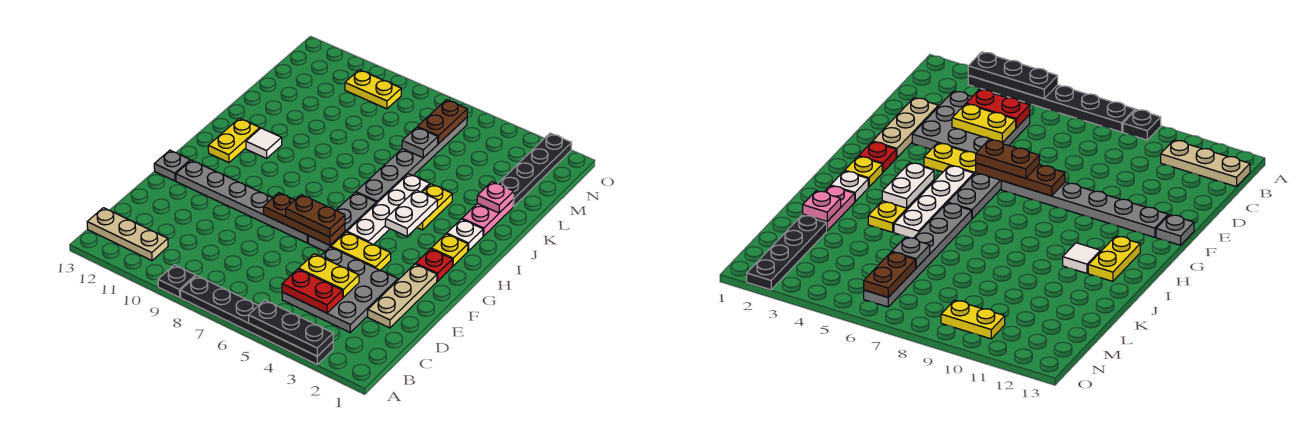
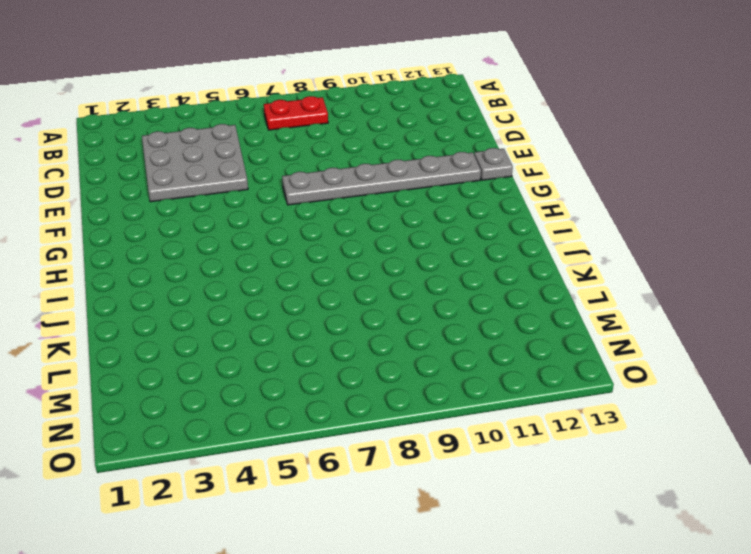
red 1x2 plate [264,96,328,130] -> red 1x2 plate moved to [282,269,343,313]
none -> black 1x6 plate [180,276,333,364]
none -> black 1x1 plate [158,265,196,297]
none -> tan 1x3 plate [87,208,168,260]

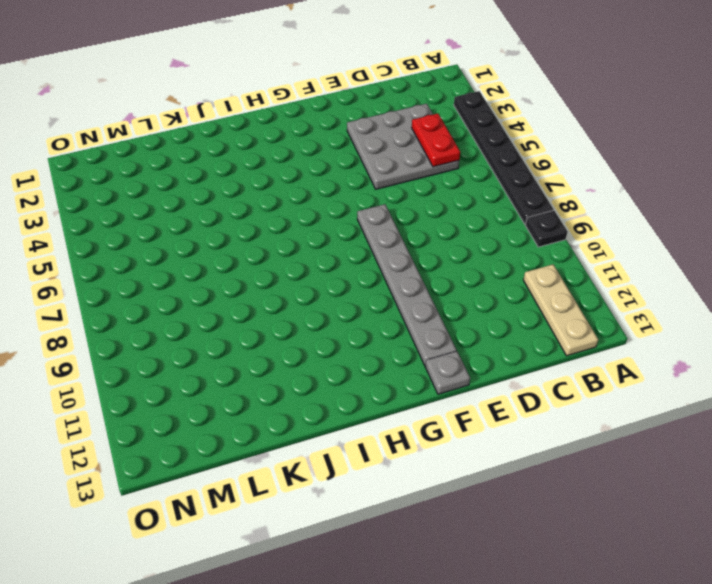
none -> tan 1x3 plate [368,264,437,328]
none -> yellow 1x2 plate [331,232,391,270]
none -> grey 1x3 plate [308,192,377,251]

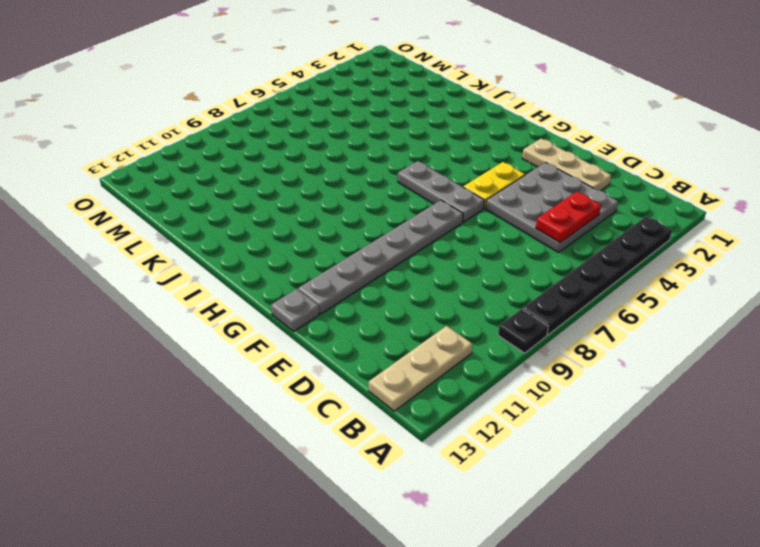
none -> red 1x1 plate [416,249,453,281]
none -> white 1x4 plate [347,174,430,245]
none -> yellow 1x1 plate [431,234,468,266]

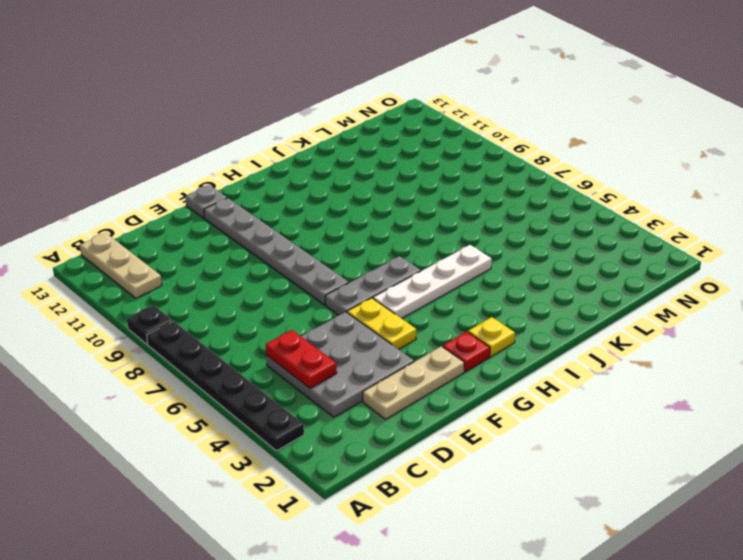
none -> yellow 1x2 plate [208,118,260,163]
none -> white 1x1 plate [447,219,483,251]
none -> yellow 1x2 plate [417,184,453,230]

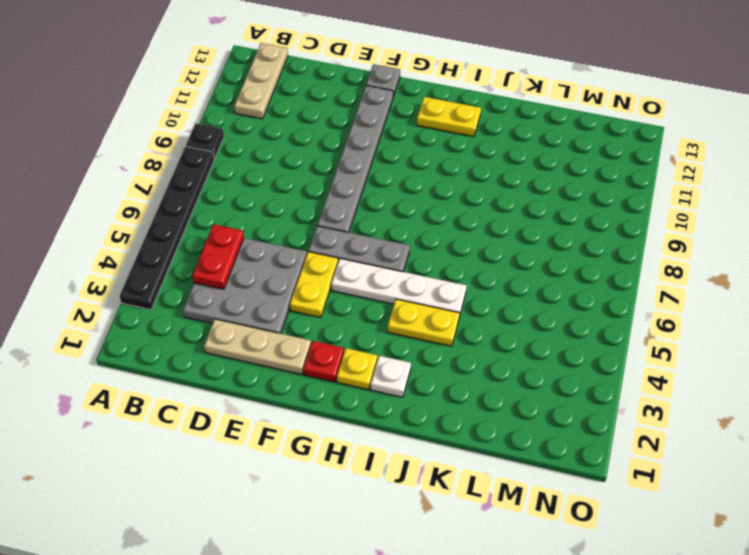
none -> grey 1x6 plate [356,118,467,203]
none -> white 1x1 tile [246,128,282,158]
none -> pink 1x2 plate [462,200,513,236]

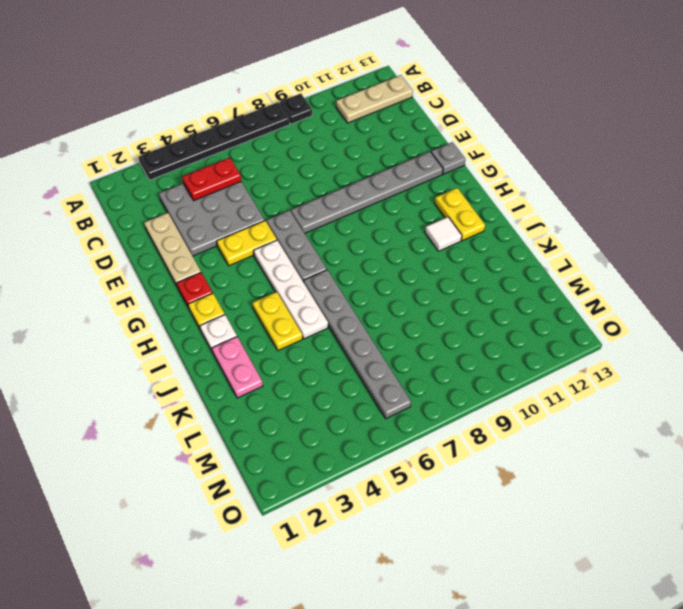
none -> black 1x4 plate [498,133,572,207]
none -> yellow 1x2 plate [345,70,401,109]
none -> black 1x3 plate [249,300,333,356]

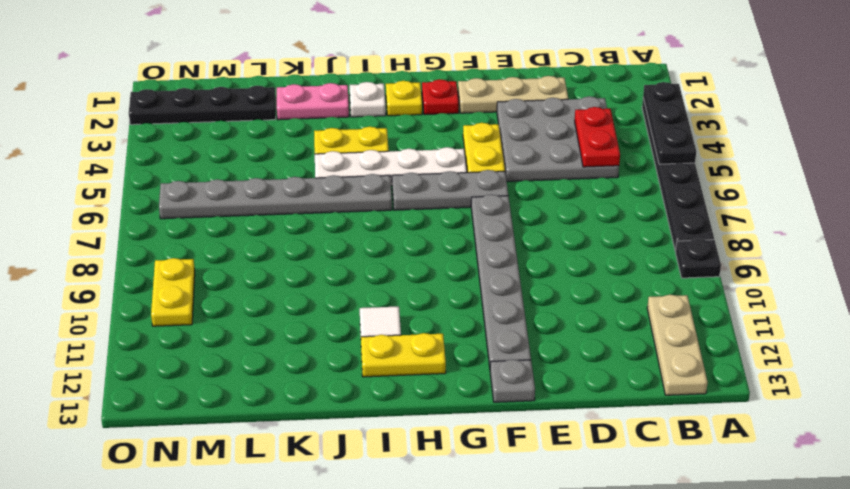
none -> yellow 1x2 plate [299,254,359,297]
none -> brown 1x3 plate [263,193,345,245]
none -> white 1x2 plate [385,190,438,236]

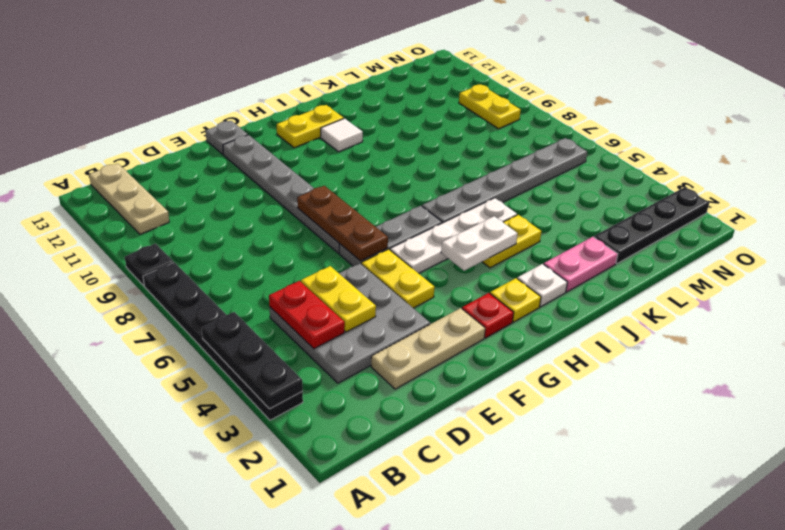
none -> pink 1x1 plate [477,182,514,213]
none -> grey 1x1 plate [402,127,438,158]
none -> brown 1x2 plate [417,100,468,144]

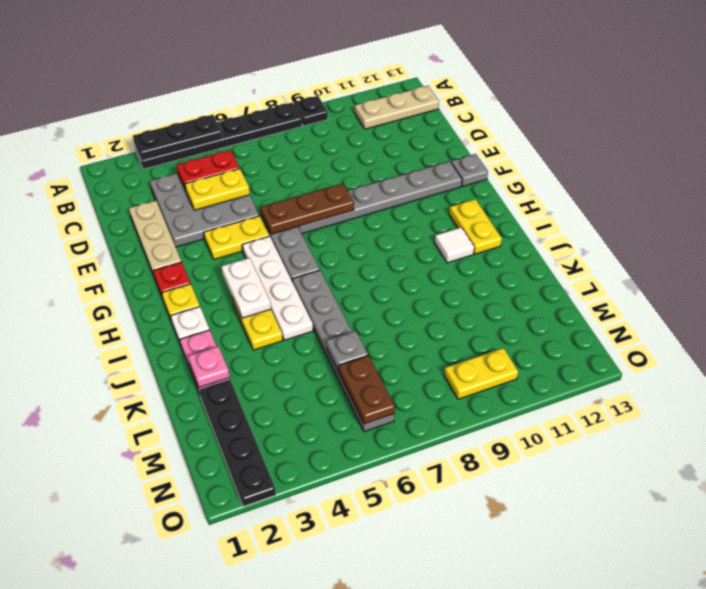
none -> brown 1x2 plate [286,195,345,237]

